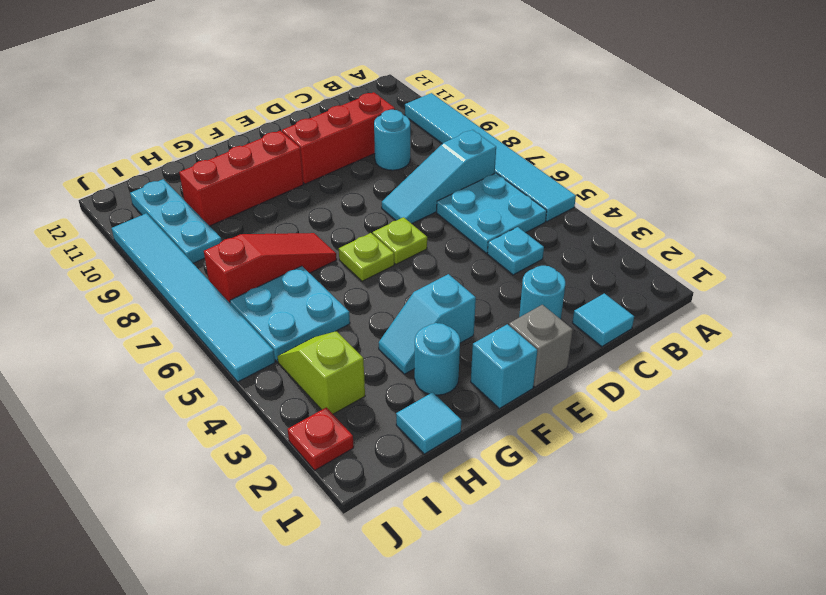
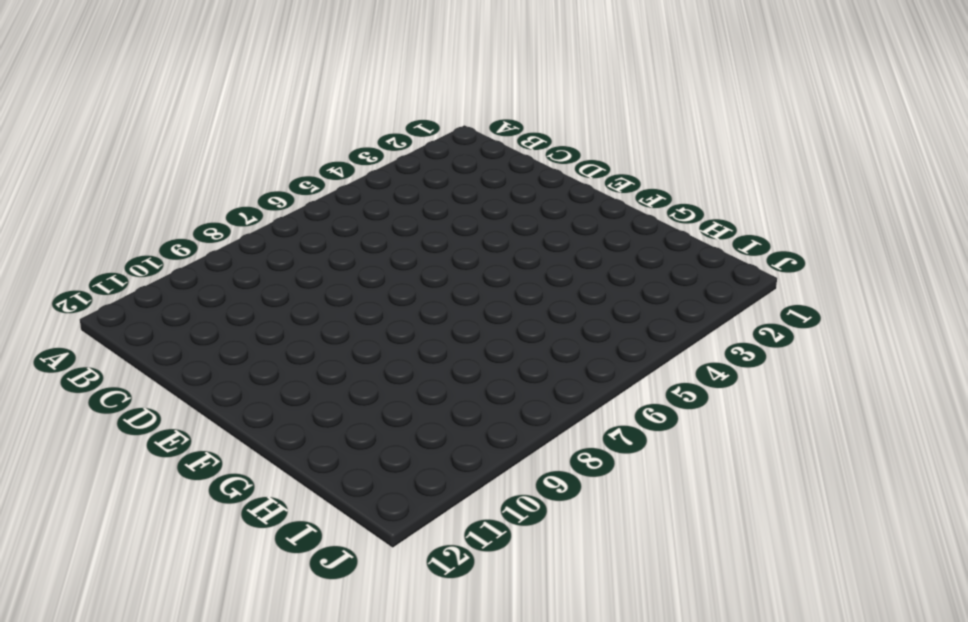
none -> cyan 1x6 tile [405,93,576,221]
none -> cyan 2x2 plate [437,173,547,253]
none -> cyan 1x3 slope [382,130,496,224]

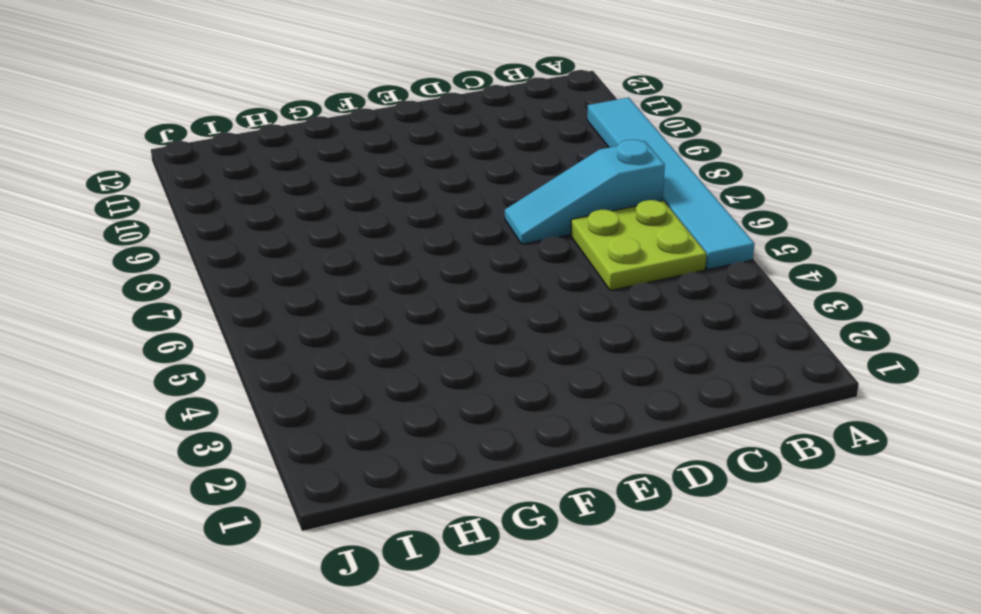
lime 2x2 plate [571,200,707,291] -> cyan 2x2 plate [437,173,547,253]
none -> cyan 1x1 tile [572,293,634,347]
none -> cyan 1x1 plate [487,227,544,275]
none -> cyan 1x1 round brick [374,110,410,170]

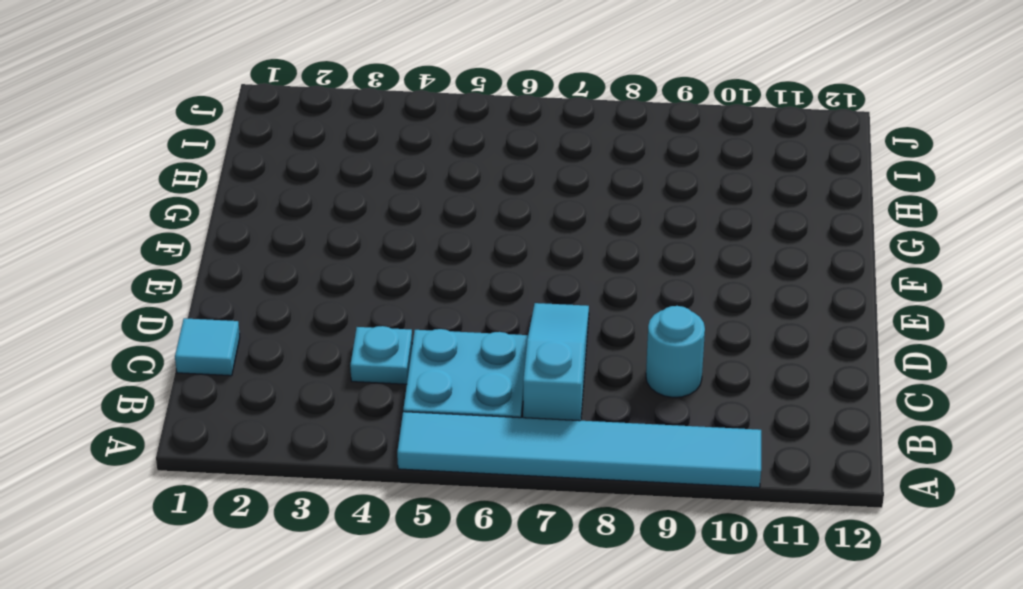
none -> red 1x3 brick [282,92,395,184]
none -> cyan 1x1 round brick [519,266,565,319]
none -> grey 1x1 brick [509,305,573,387]

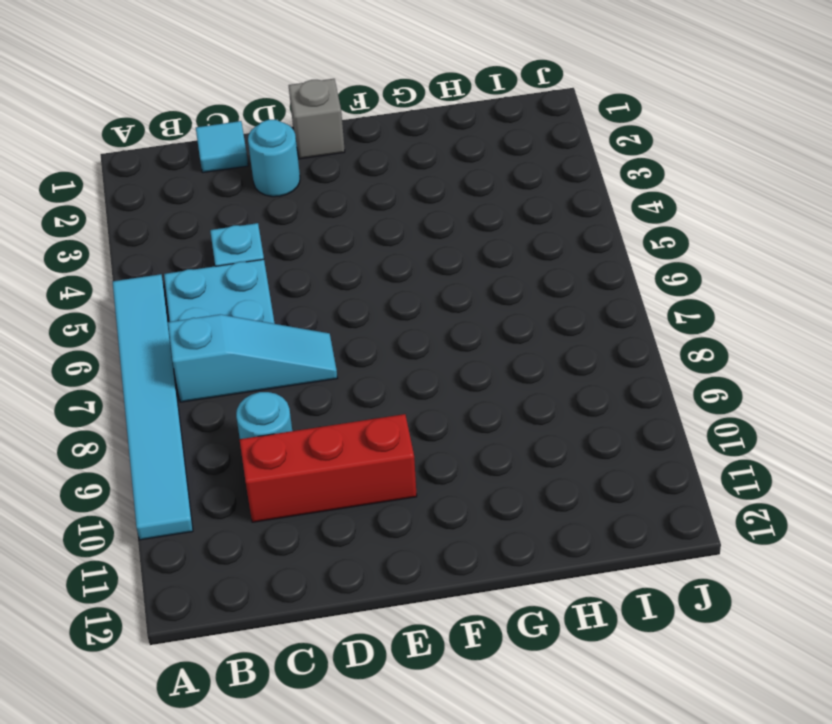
none -> lime 1x1 plate [372,217,427,264]
none -> cyan 1x1 brick [471,324,537,409]
none -> cyan 1x2 slope [379,274,476,374]

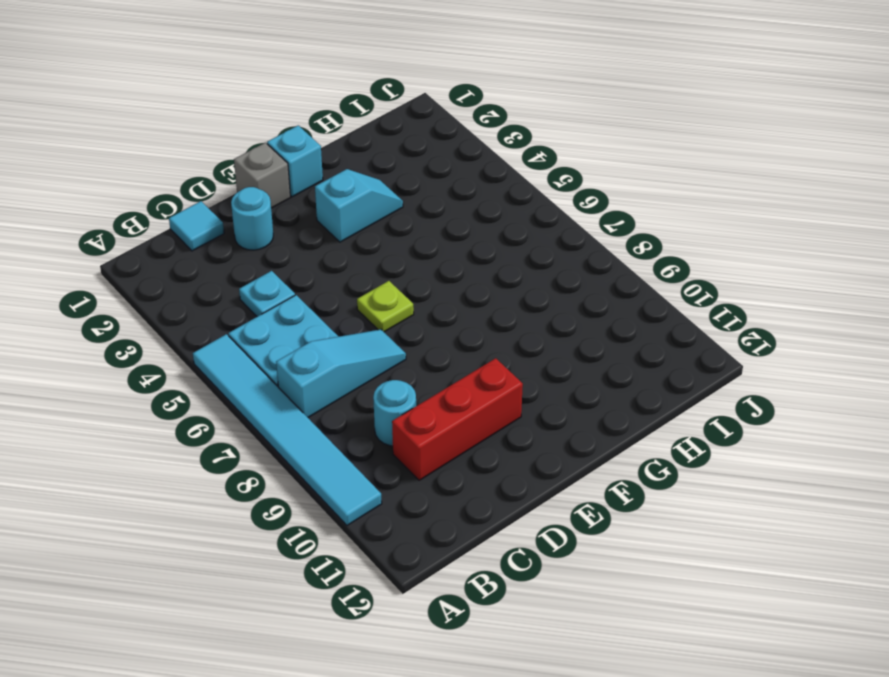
none -> lime 1x1 plate [339,233,394,281]
none -> red 1x3 brick [179,131,303,226]
none -> cyan 1x1 round brick [415,323,460,395]

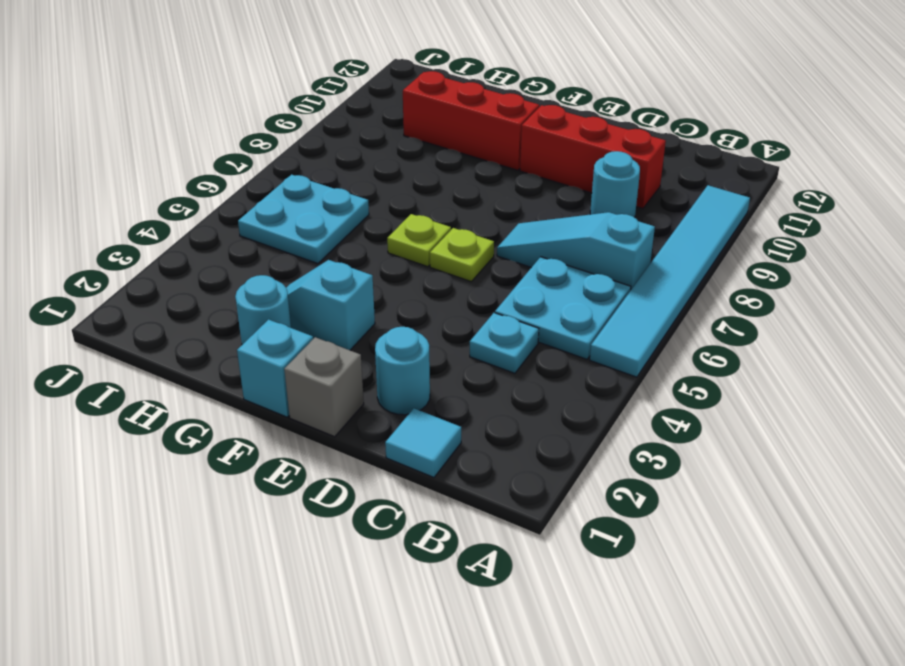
none -> red 1x3 slope [204,233,337,303]
none -> cyan 1x1 tile [396,392,461,454]
none -> lime 1x2 slope [277,331,365,414]

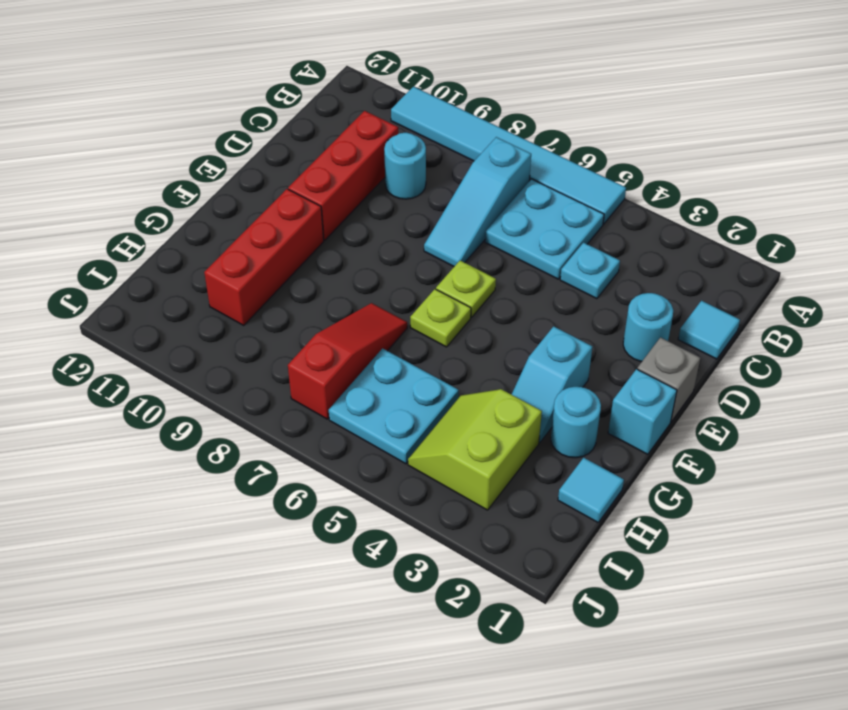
lime 2x2 slope [408,389,542,510] -> lime 1x2 slope [277,331,365,414]
none -> cyan 1x3 plate [130,179,222,263]
none -> red 1x1 plate [288,407,354,470]
none -> cyan 1x6 tile [112,213,275,382]

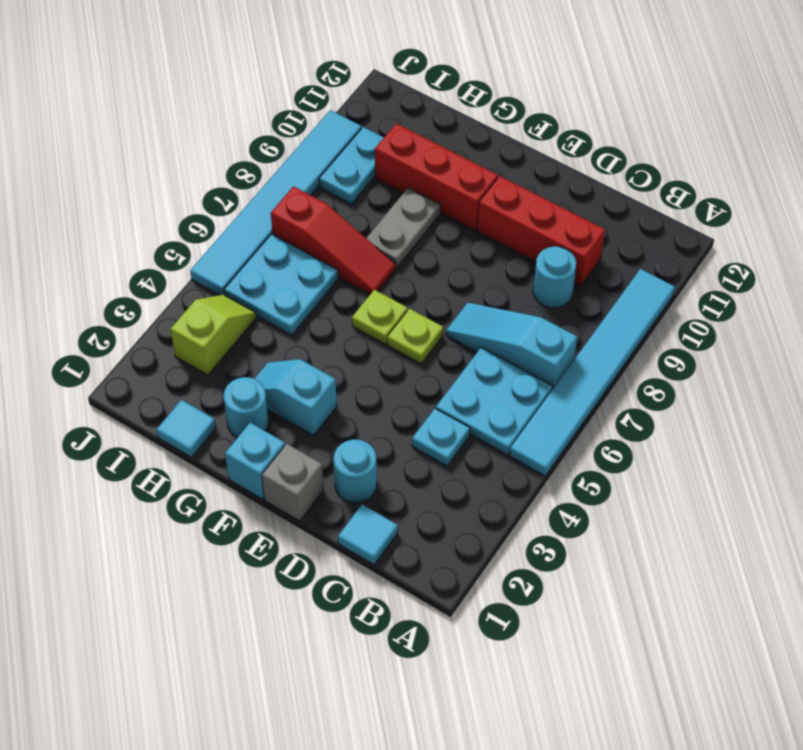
grey 1x2 plate [366,188,440,268] -> none
cyan 1x2 plate [319,127,384,204] -> cyan 1x3 plate [130,179,222,263]
none -> red 1x1 plate [288,407,354,470]

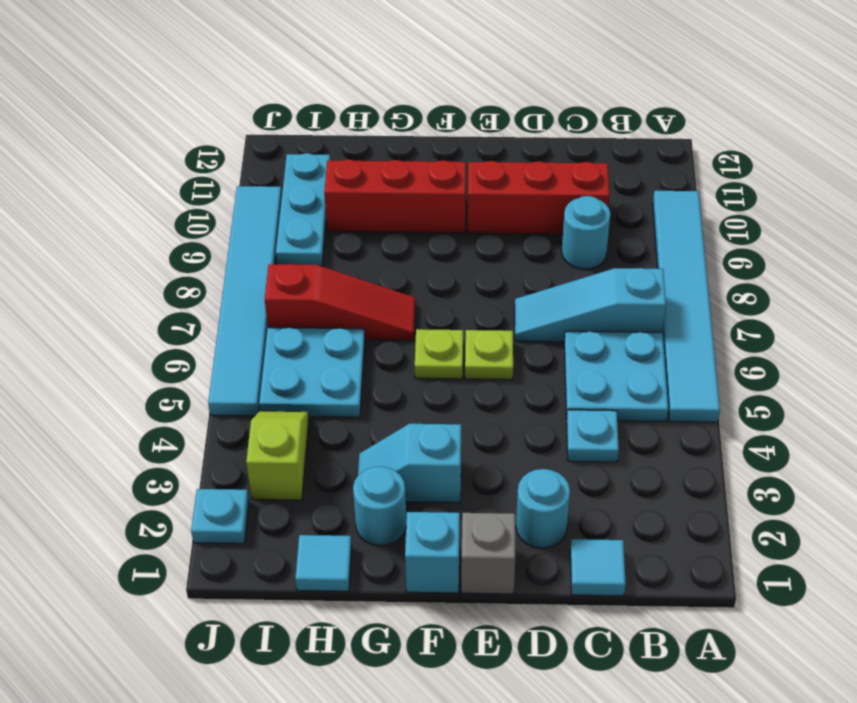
cyan 1x1 plate [191,489,249,544] -> red 1x1 plate [288,407,354,470]

